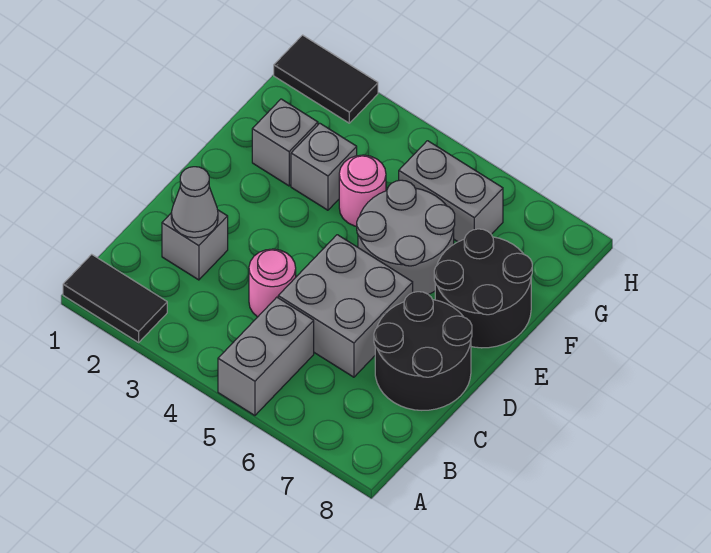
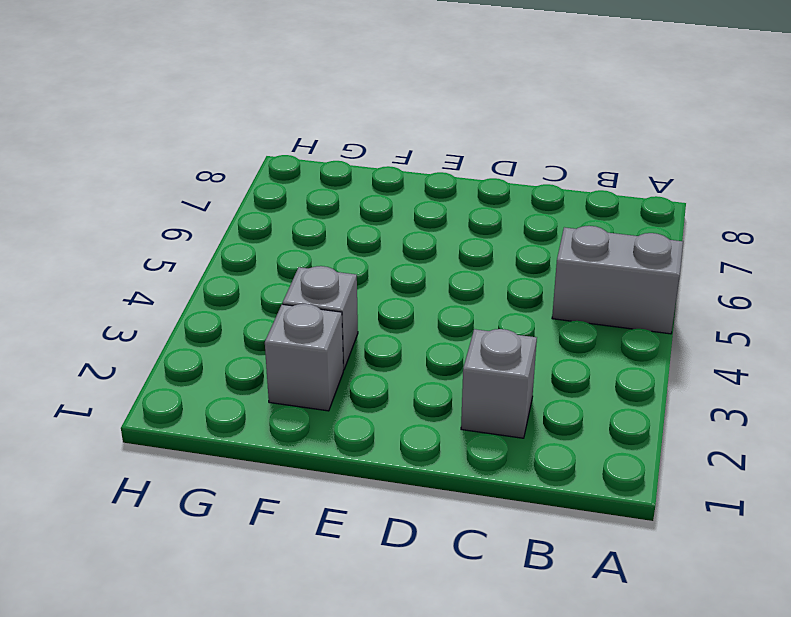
none -> black 1x2 tile [63,254,167,342]
none -> pink 1x1 round brick [249,249,296,317]
none -> grey 2x2 brick [278,235,413,377]

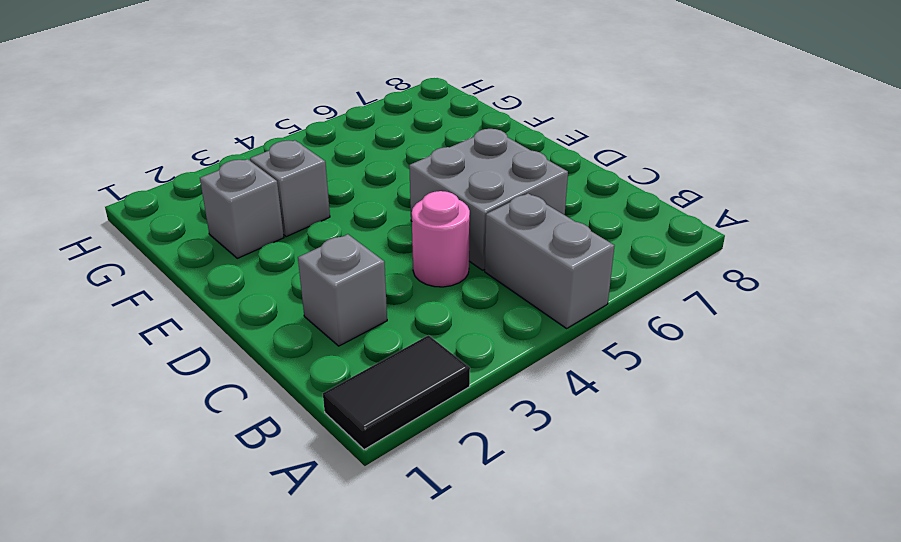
none -> black 2x2 round brick [374,292,472,410]
none -> grey 2x2 round brick [357,180,455,294]
none -> black 2x2 round brick [434,229,532,348]

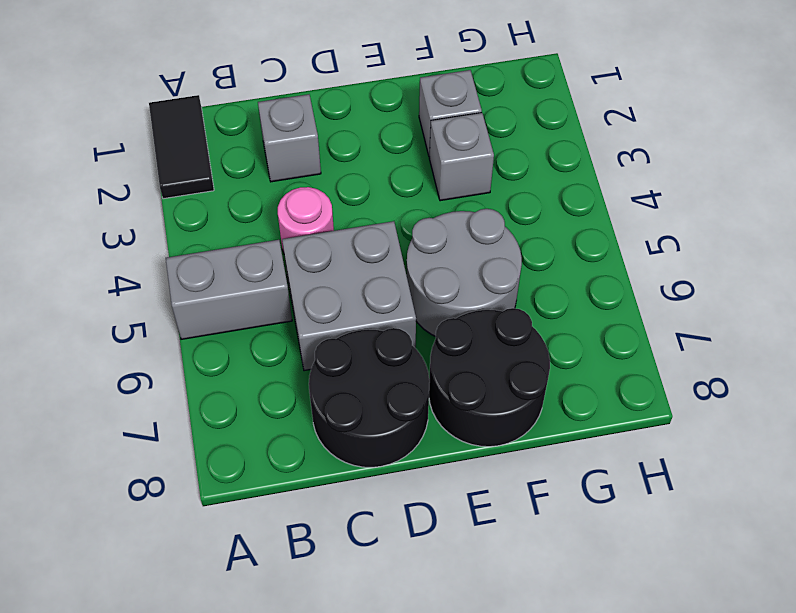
none -> pink 1x1 round brick [339,155,386,226]
none -> grey 1x2 brick [399,141,503,242]
none -> black 1x2 tile [274,35,378,123]

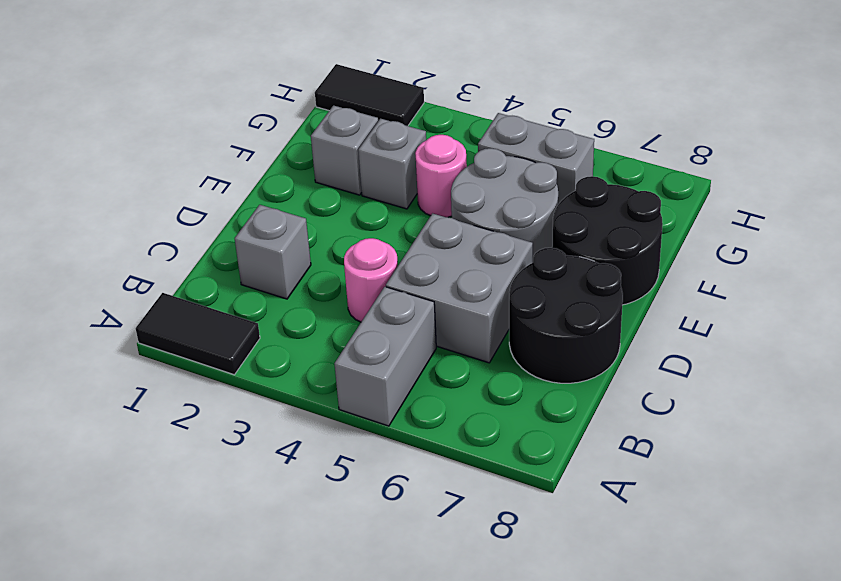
none -> grey 1x1 cone [171,167,218,238]

